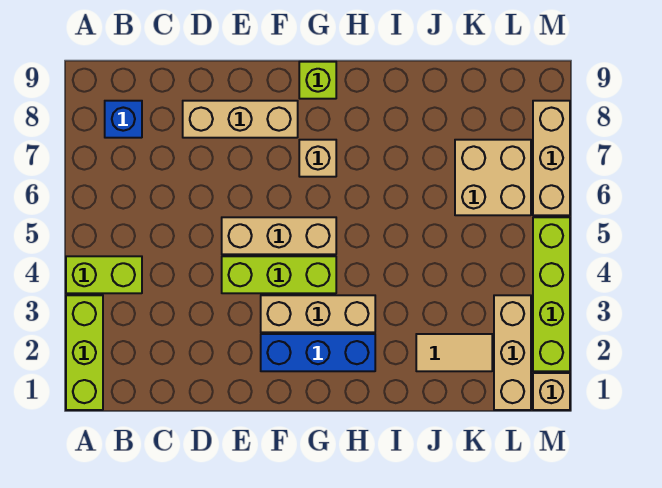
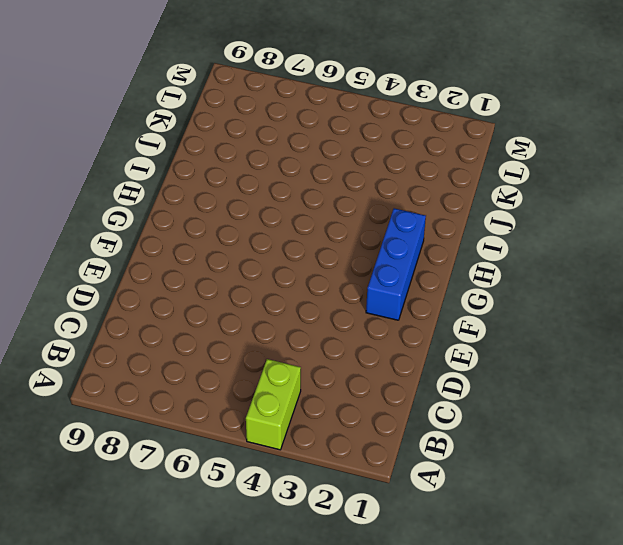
none -> lime 1x3 brick [66,295,103,410]
none -> blue 1x1 brick [105,101,142,138]
none -> tan 1x3 brick [183,101,298,138]

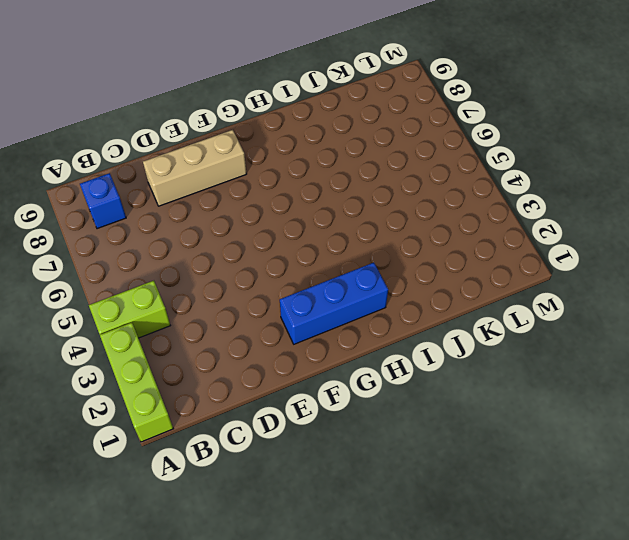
none -> lime 1x3 brick [222,256,336,293]
none -> tan 1x3 brick [222,217,336,254]
none -> tan 1x3 brick [261,295,375,332]

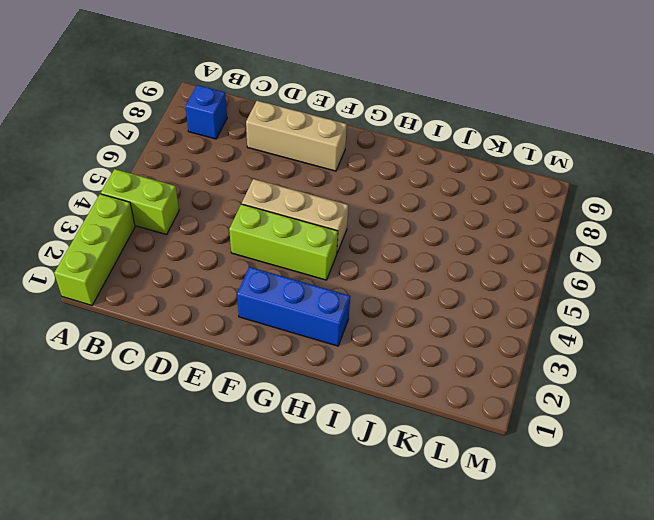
none -> tan 1x3 brick [261,295,375,332]
none -> tan 1x1 brick [299,140,336,177]
none -> lime 1x1 brick [299,62,336,99]

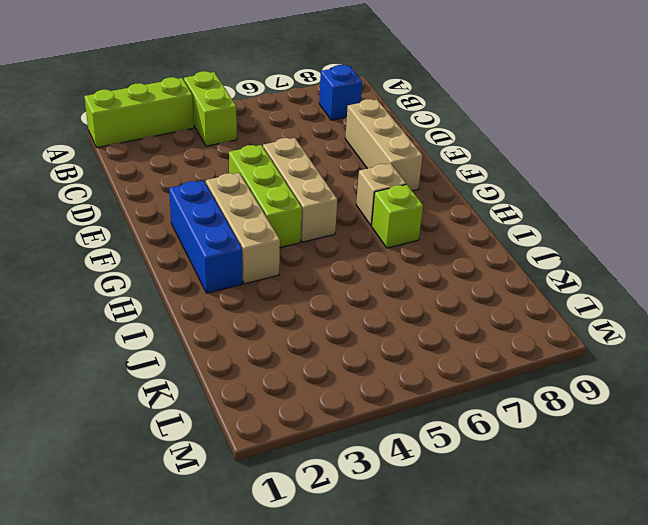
lime 1x1 brick [372,185,423,248] -> lime 1x1 brick moved to [299,62,336,99]
none -> tan 1x2 tile [416,334,492,371]
none -> tan 2x2 brick [455,140,531,215]
none -> tan 1x3 brick [494,295,531,410]

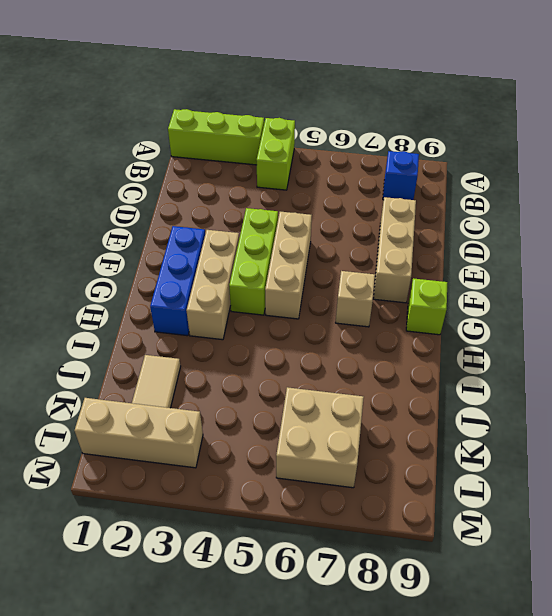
none -> tan 1x1 brick [533,373,570,410]
none -> lime 1x4 brick [533,217,570,371]
none -> tan 1x3 brick [533,101,570,215]

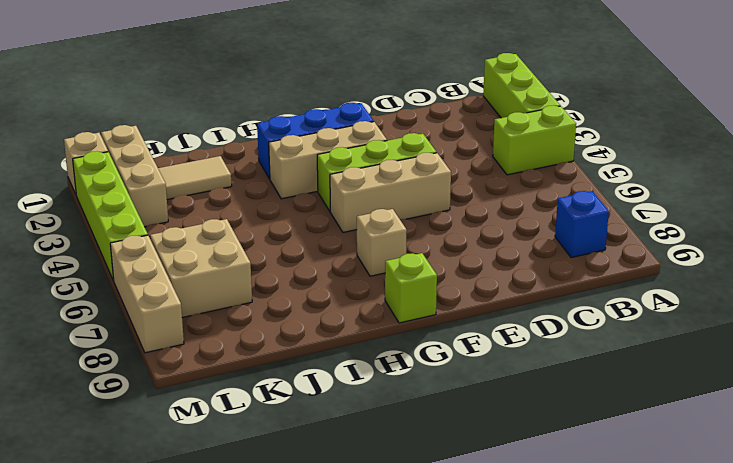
none -> tan 1x3 brick [183,101,298,138]

